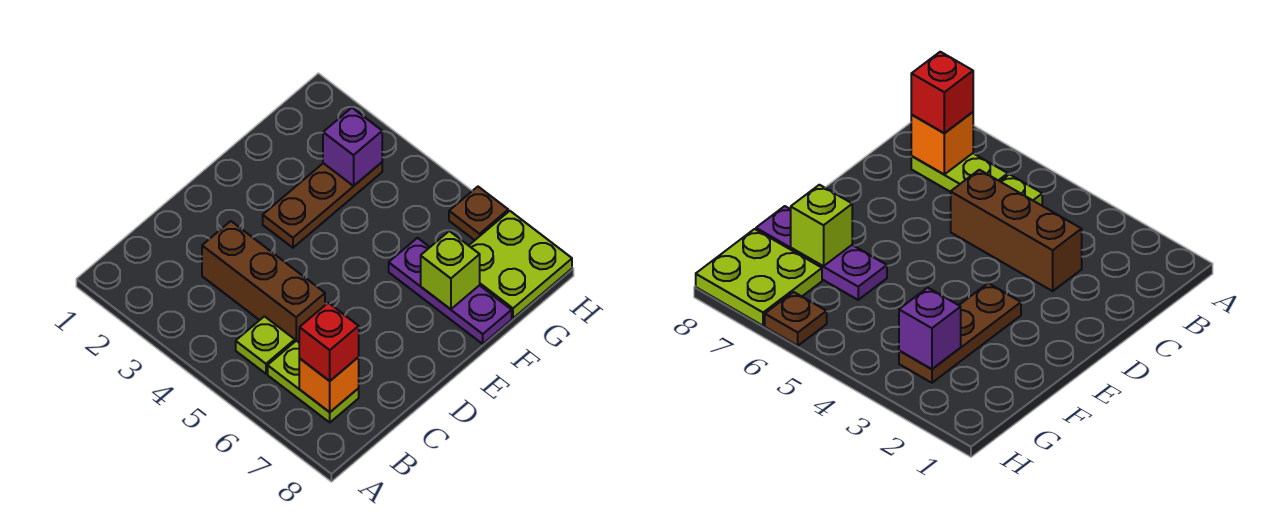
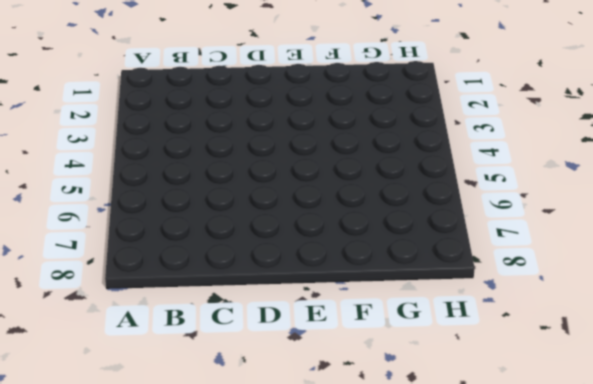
none -> lime 1x1 plate [236,316,295,374]
none -> lime 1x2 plate [268,341,359,422]

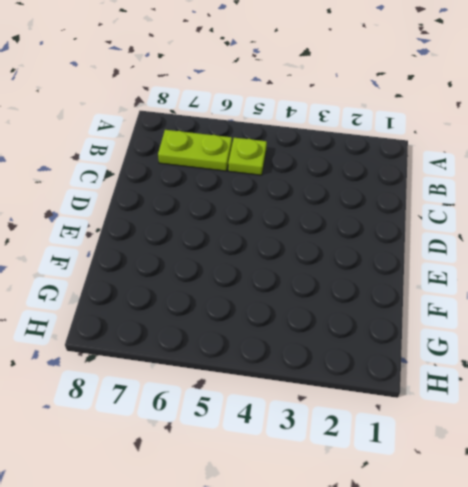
none -> brown 1x3 brick [202,221,325,342]
none -> brown 1x3 plate [263,162,382,248]

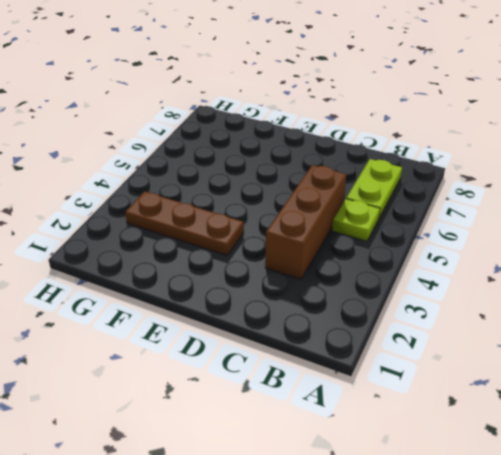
none -> purple 1x3 plate [389,238,512,344]
none -> lime 2x2 plate [469,211,572,318]

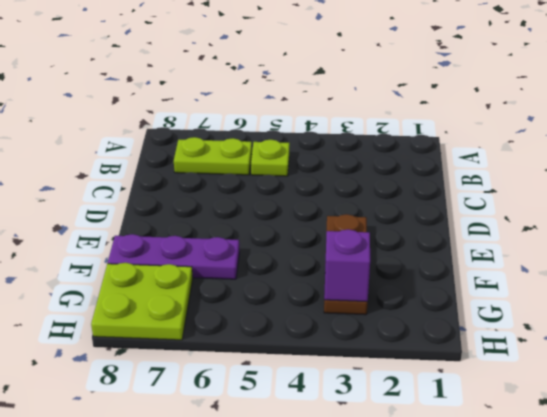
none -> brown 1x3 brick [202,221,325,342]
none -> brown 1x1 plate [449,187,508,240]

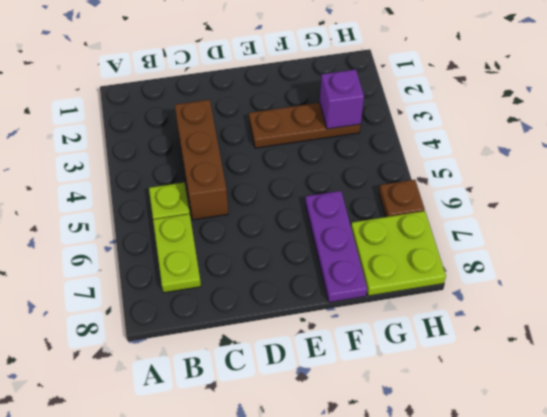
none -> orange 1x1 brick [299,357,359,412]
none -> lime 1x1 brick [421,231,480,309]

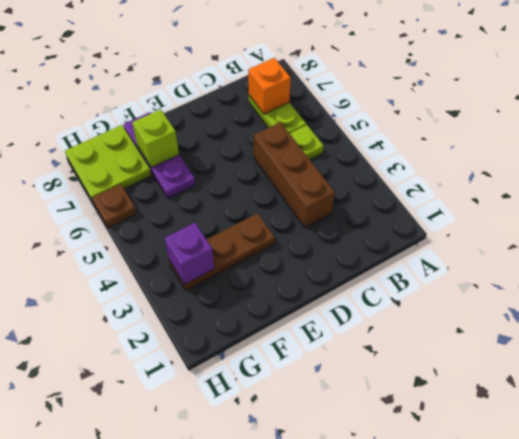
none -> red 1x1 brick [299,303,359,381]

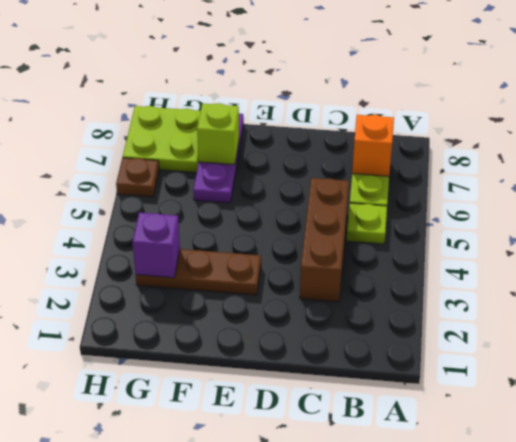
none -> red 1x1 brick [299,303,359,381]

